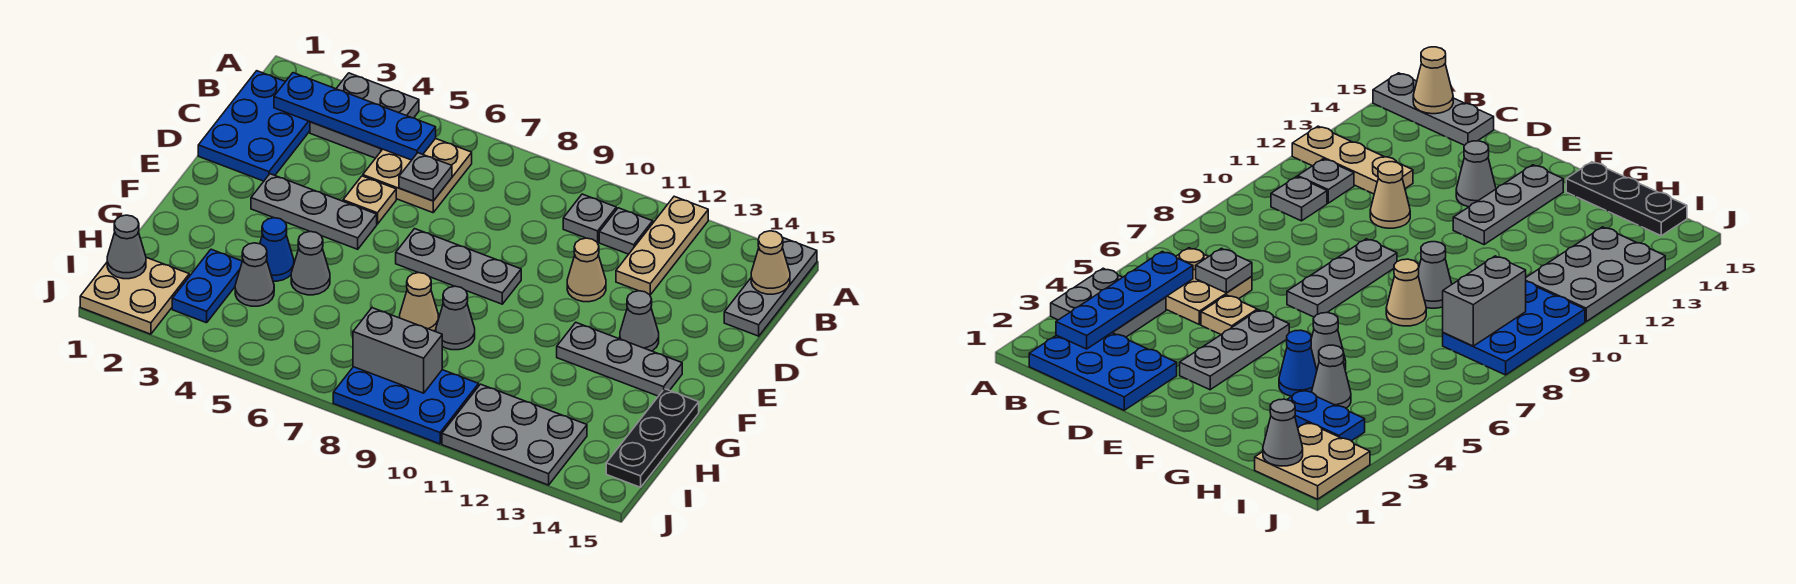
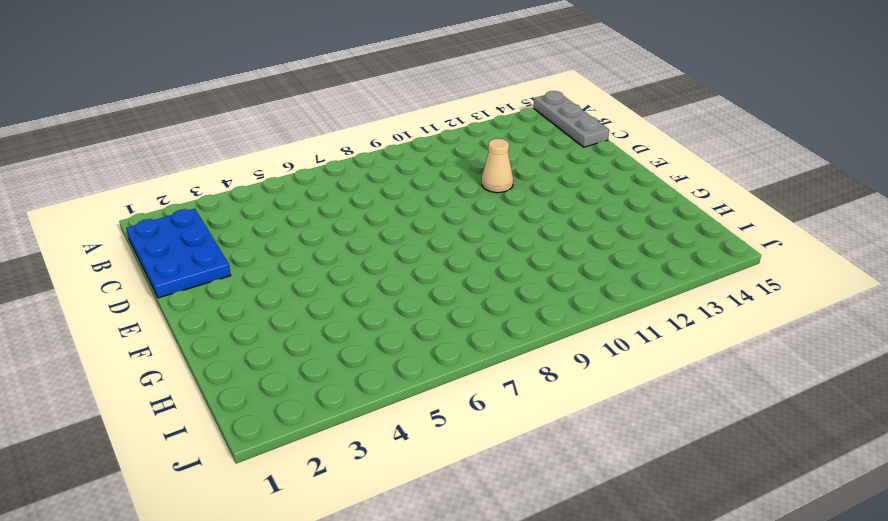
none -> grey 2x2 plate [310,73,419,158]
none -> tan 1x3 plate [616,196,708,295]
none -> tan 2x2 plate [363,138,472,213]

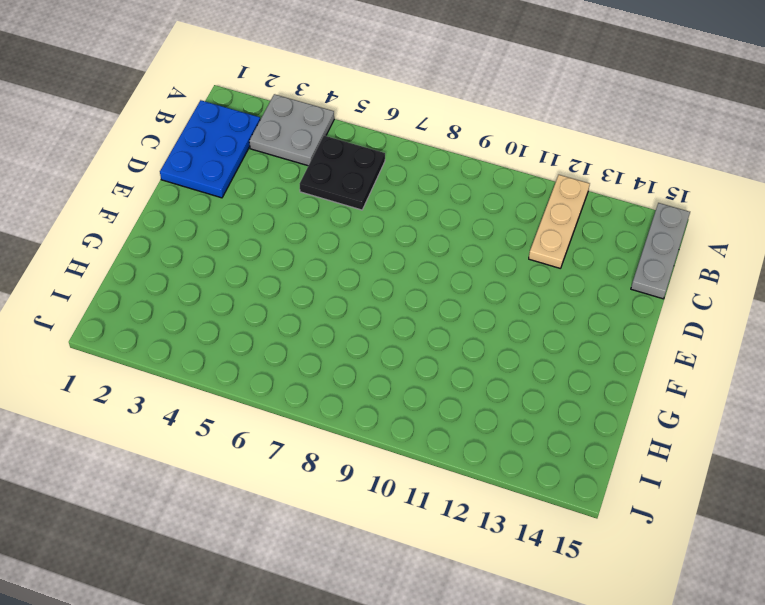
black 2x2 plate [300,136,385,210] -> tan 2x2 plate [363,138,472,213]
none -> grey 1x1 plate [563,194,616,242]
none -> grey 1x1 plate [599,208,653,254]
none -> tan 1x1 plate [343,176,396,224]

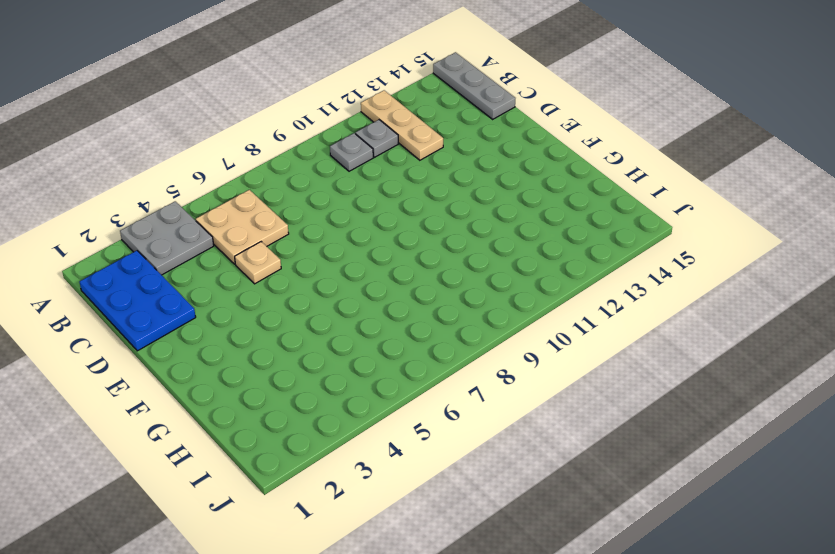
none -> tan 1x1 cone [567,238,606,302]
none -> grey 1x3 plate [251,174,377,249]
none -> grey 1x3 plate [396,229,521,304]

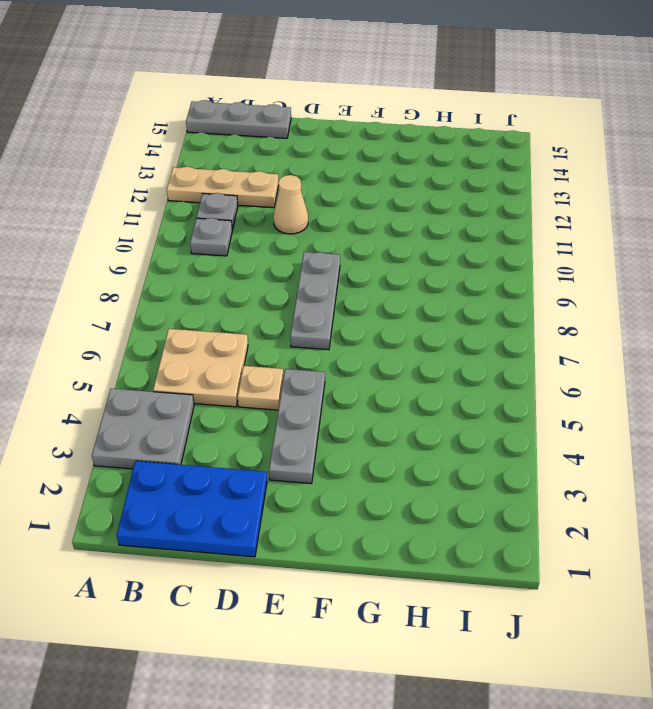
none -> grey 1x1 cone [620,291,659,351]
none -> grey 1x3 plate [557,322,682,396]
none -> blue 1x1 cone [260,218,294,281]

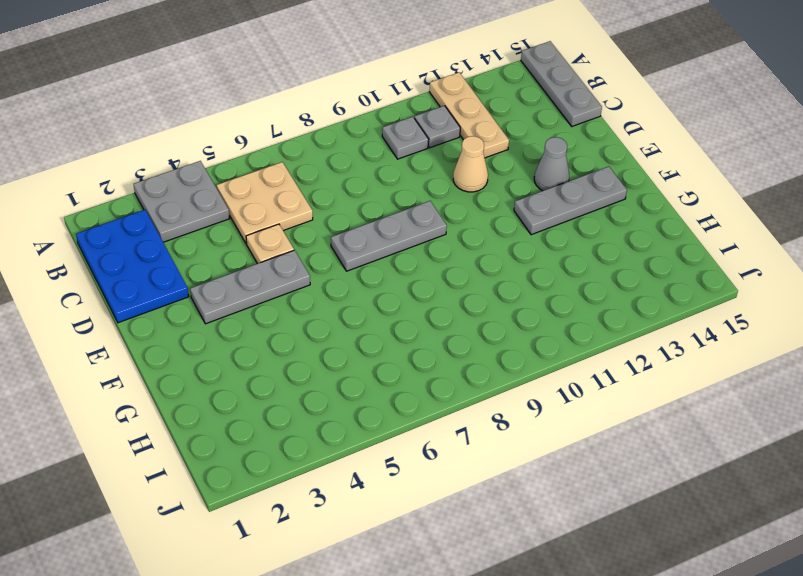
none -> blue 1x1 cone [260,218,294,281]
none -> grey 1x1 cone [291,232,330,295]
none -> tan 1x1 cone [400,273,439,331]

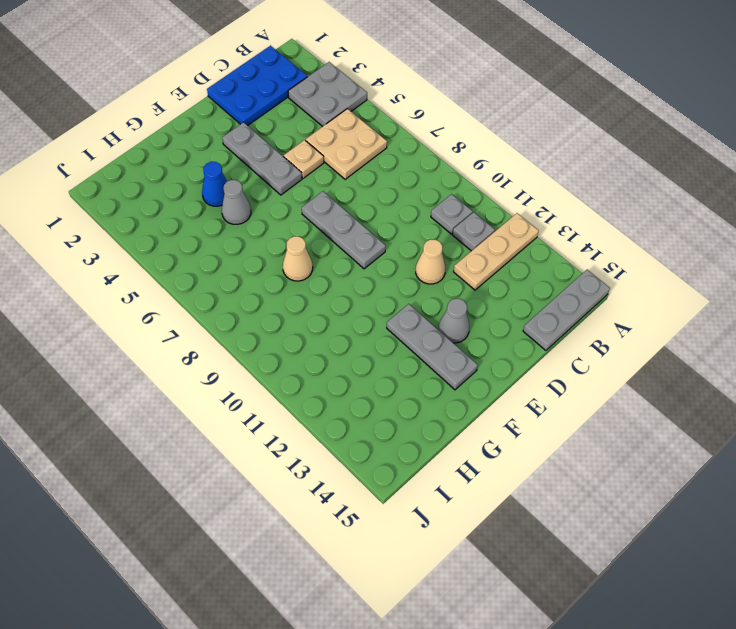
none -> grey 1x1 cone [436,286,475,350]
none -> black 1x3 plate [606,389,699,487]
none -> blue 1x2 plate [172,249,242,323]

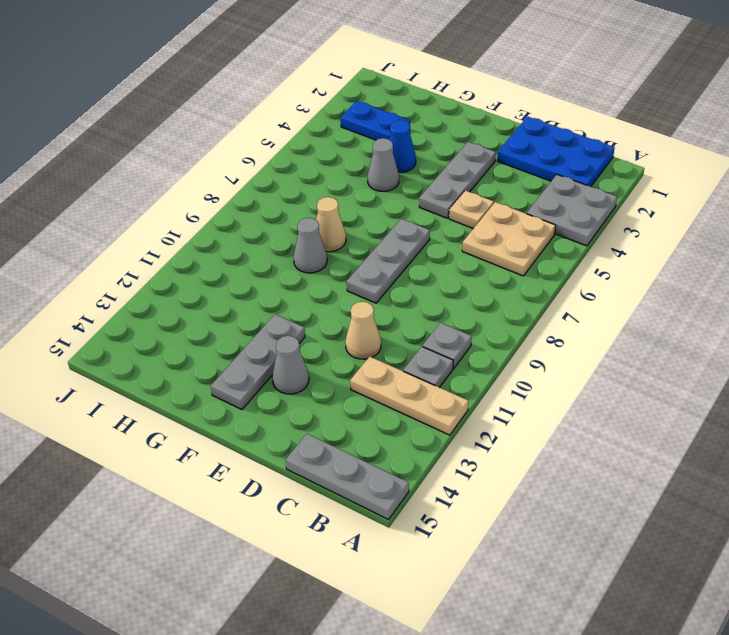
none -> black 1x3 plate [606,389,699,487]
none -> grey 1x1 cone [235,243,274,306]
none -> tan 2x2 plate [80,257,189,334]

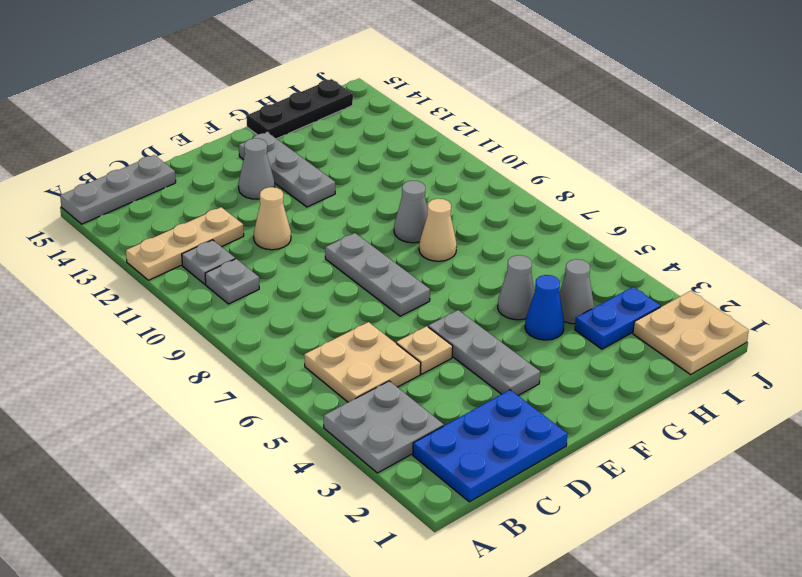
none -> blue 2x3 plate [333,367,479,444]
none -> grey 2x3 plate [442,384,587,485]
none -> blue 1x4 plate [274,73,436,160]

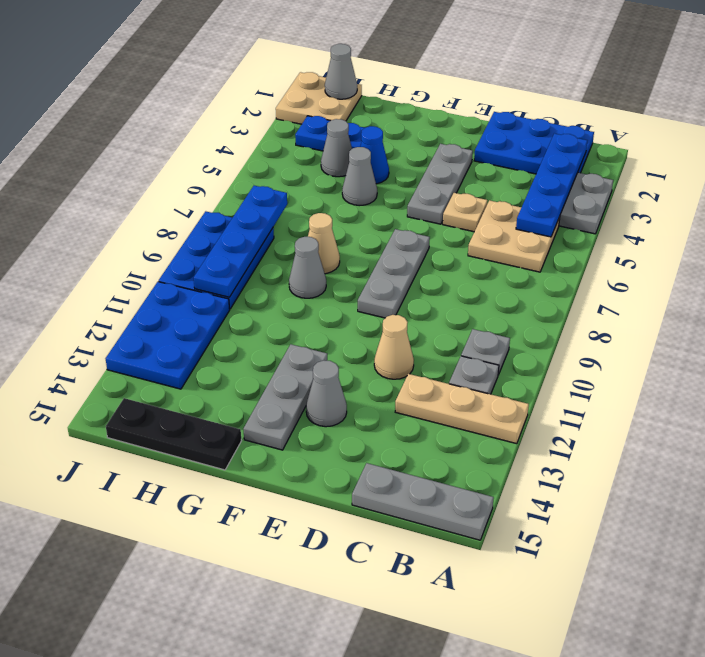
blue 1x4 plate [194,186,287,297] -> grey 1x2 brick [353,308,442,393]
blue 2x3 plate [105,282,230,389] -> grey 2x3 plate [442,384,587,485]
none -> tan 1x1 cone [751,231,790,294]
none -> grey 1x1 plate [399,153,452,201]

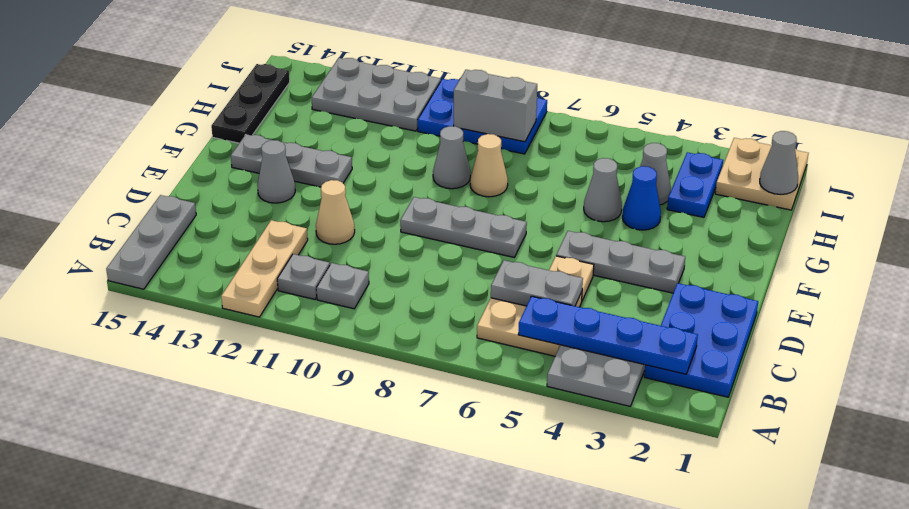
grey 1x2 plate [491,260,583,306] -> grey 1x1 plate [399,153,452,201]
none -> tan 1x1 cone [751,231,790,294]

